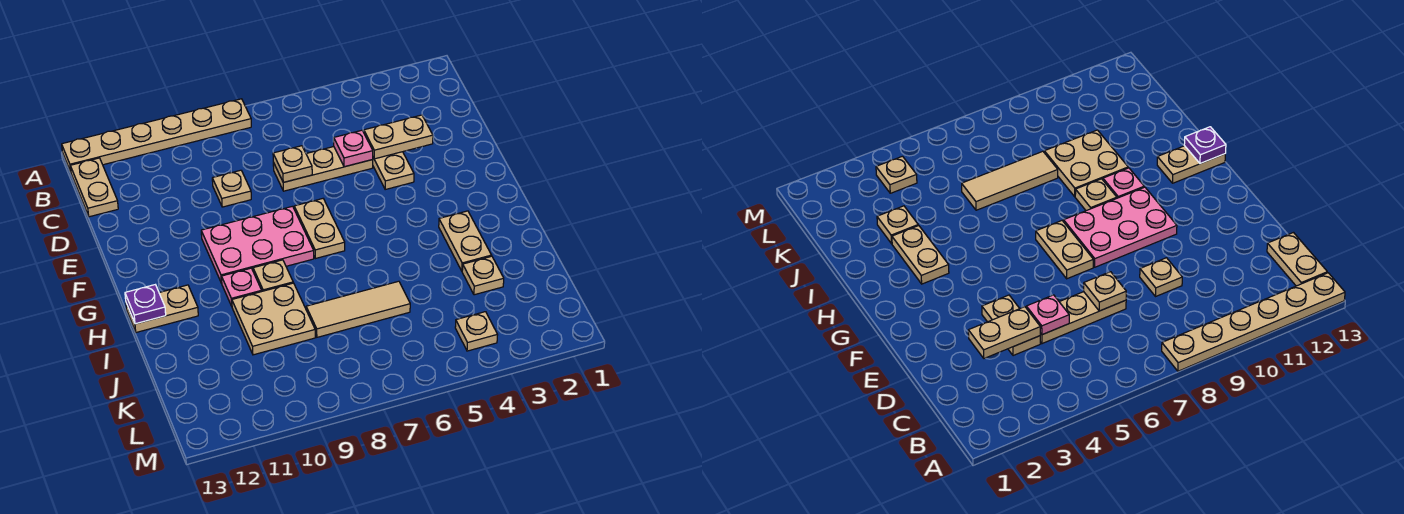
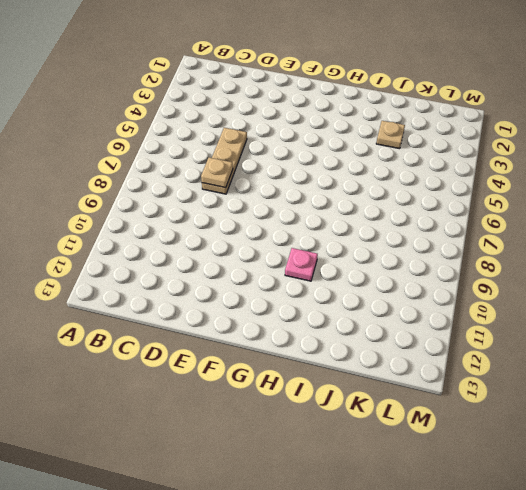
none -> tan 1x6 plate [62,99,251,172]
none -> tan 1x2 plate [70,158,118,217]
none -> tan 1x2 plate [372,152,414,190]

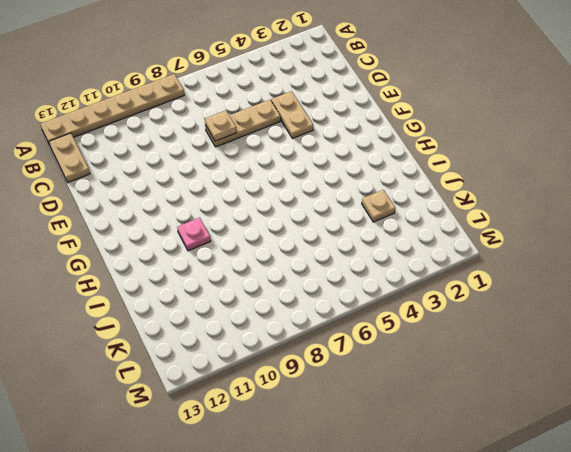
none -> tan 1x1 plate [212,170,251,207]
none -> tan 1x2 plate [294,199,345,259]
none -> pink 2x3 plate [201,206,314,283]

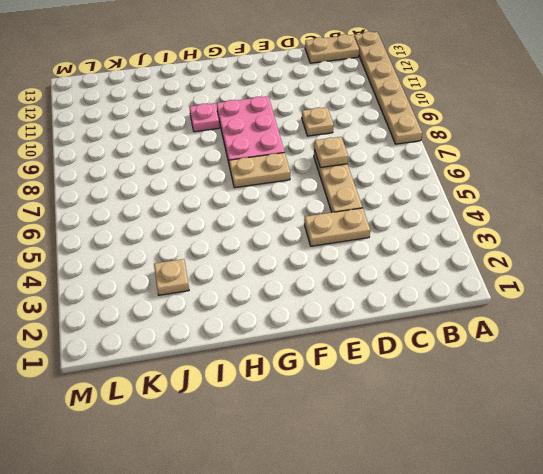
none -> tan 1x2 plate [439,211,491,271]
none -> tan 1x1 plate [253,260,293,291]
none -> tan 1x2 plate [126,285,198,332]

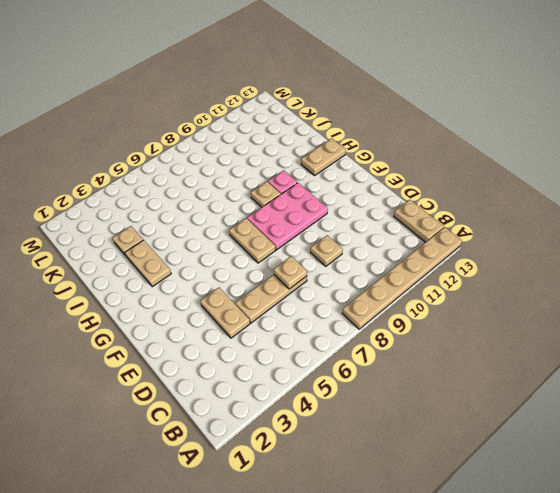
none -> tan 2x2 plate [232,283,315,355]
none -> tan 1x3 tile [306,281,410,337]
none -> tan 1x1 plate [455,312,498,351]

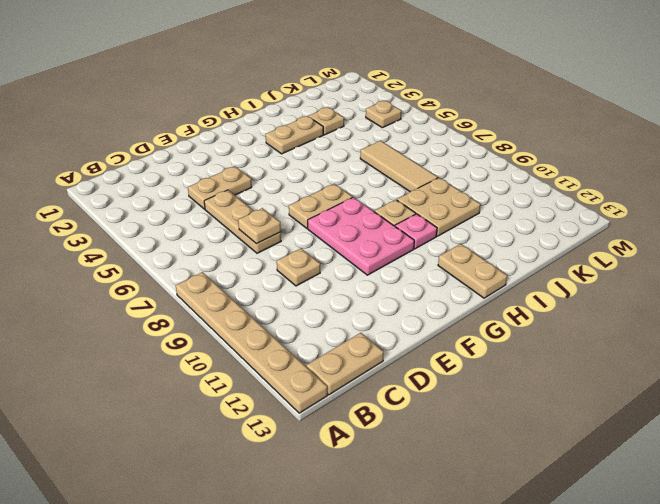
none -> tan 1x2 plate [364,115,433,159]
none -> pink 1x1 plate [334,130,373,167]
none -> purple 1x1 plate [125,285,166,324]

